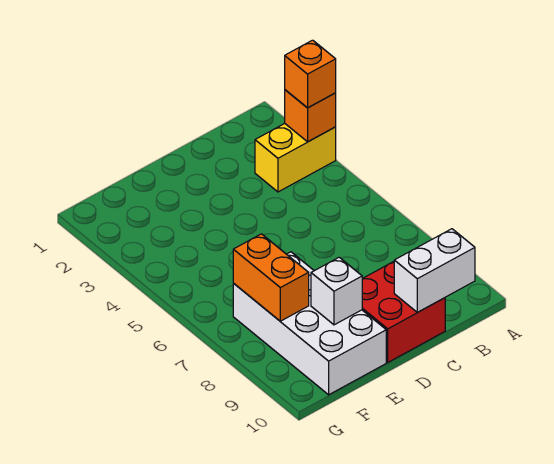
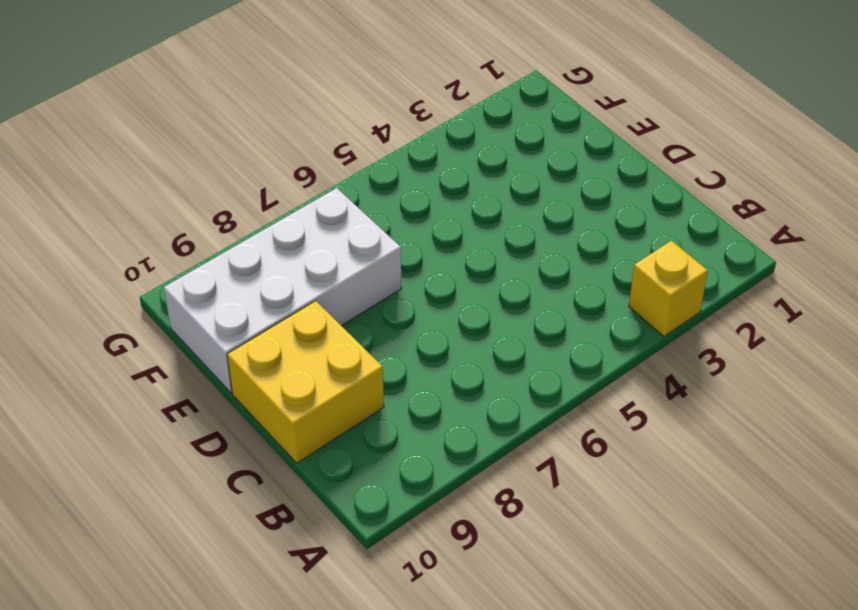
yellow 1x1 brick [629,241,708,337] -> yellow 1x2 brick [255,124,336,192]
yellow 2x2 brick [227,301,384,463] -> red 2x2 brick [362,262,445,362]
none -> orange 1x1 brick [285,90,336,142]
none -> white 1x2 brick [394,229,475,312]

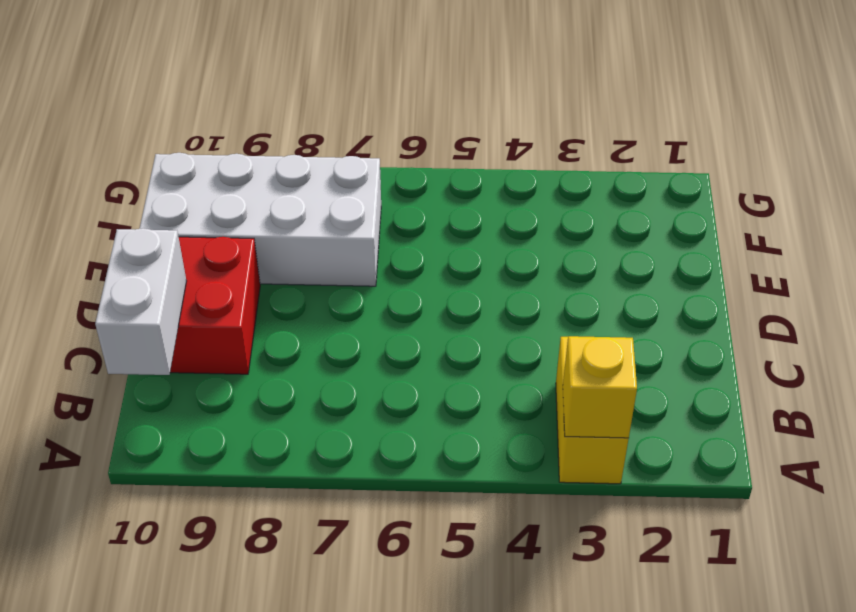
yellow 1x1 brick [563,336,637,438] -> orange 1x1 brick [285,90,336,142]
none -> white 1x1 brick [311,257,362,325]
none -> orange 1x2 brick [233,234,309,321]

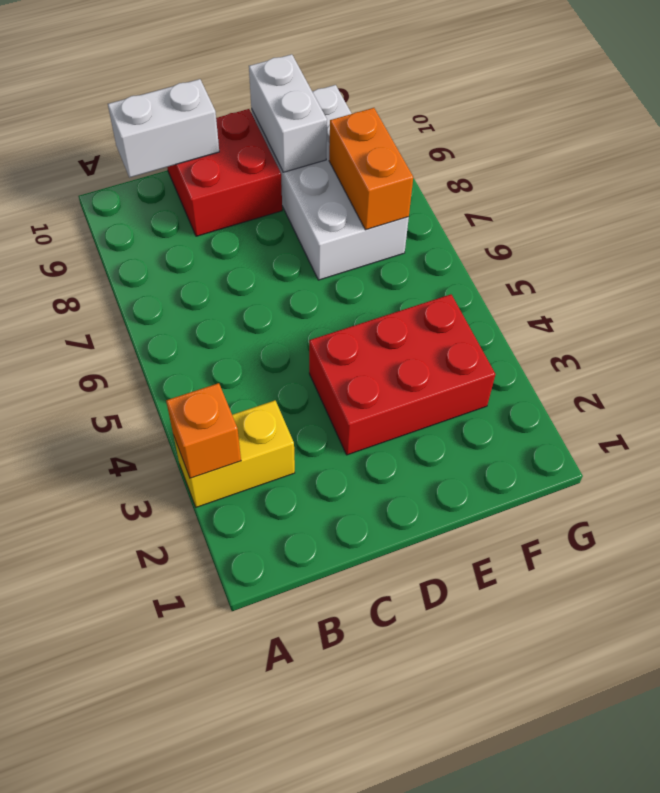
red 2x3 brick [309,294,496,455] -> none
white 1x2 brick [249,54,327,172] -> white 1x1 brick [311,257,362,325]
none -> orange 1x1 brick [285,40,336,108]

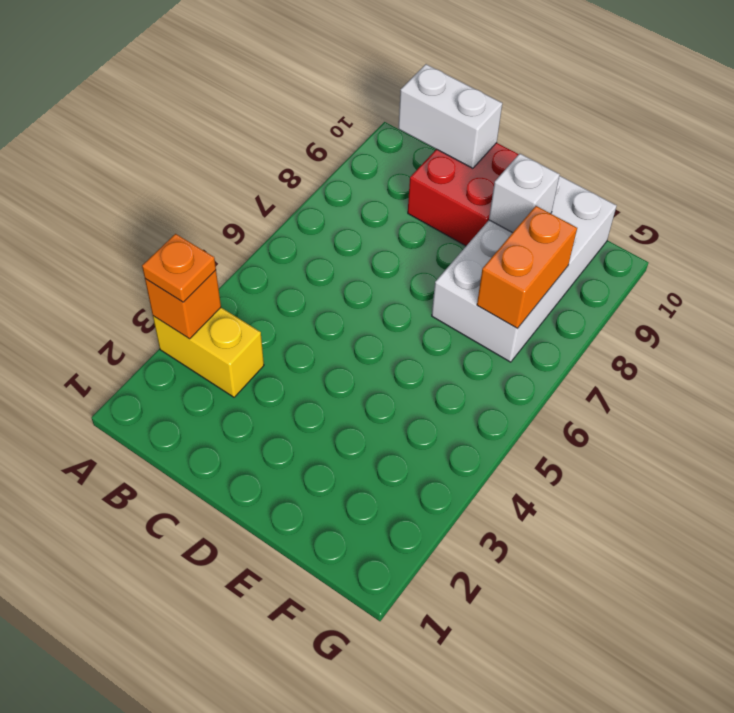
orange 1x1 plate [142,234,216,302] -> orange 1x1 brick [285,40,336,108]

